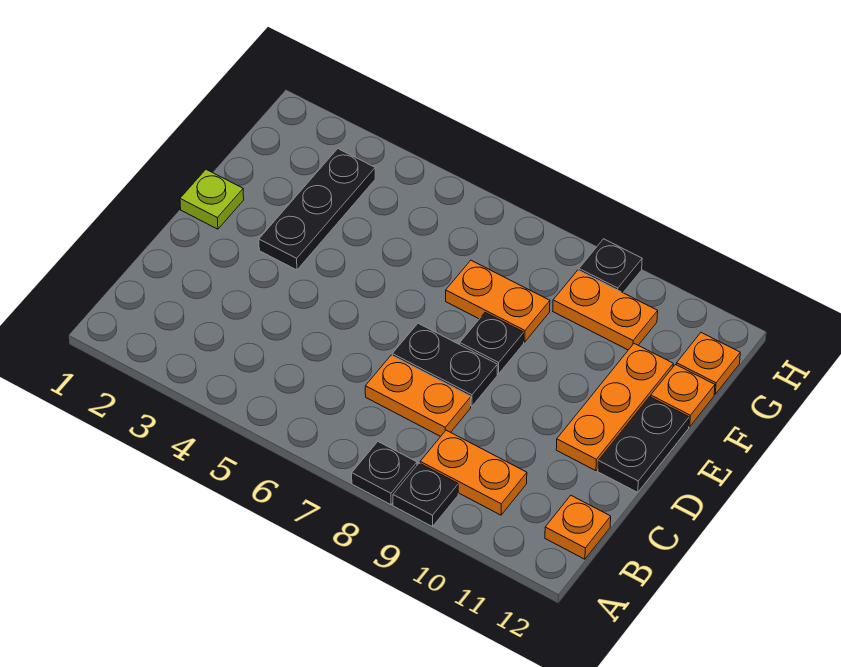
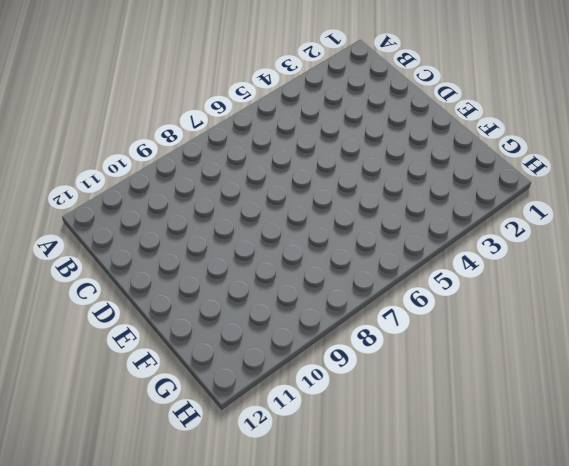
none -> black 1x1 plate [352,442,417,505]
none -> black 1x1 plate [393,463,458,527]
none -> orange 1x2 plate [420,430,527,515]

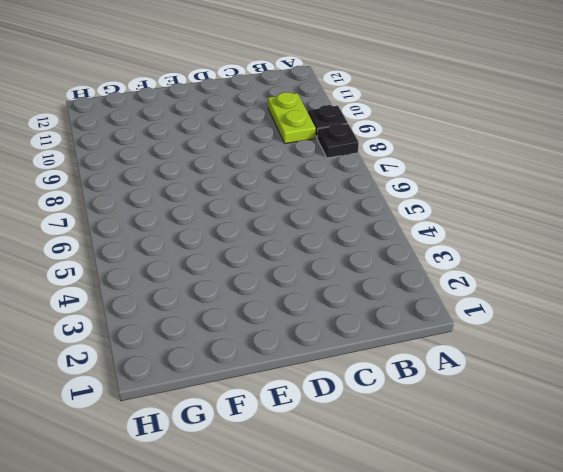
lime 1x2 plate [268,92,316,144] -> orange 1x2 plate [420,430,527,515]
none -> orange 1x1 plate [545,496,611,559]
none -> orange 1x2 plate [365,355,471,437]
none -> black 1x2 plate [392,323,497,406]

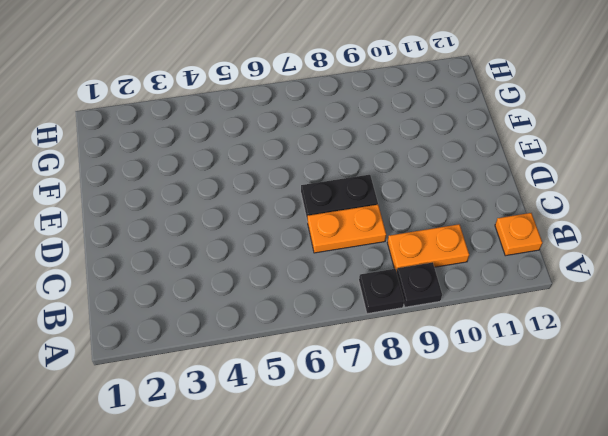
none -> orange 1x3 plate [556,344,673,471]
none -> black 1x2 plate [598,397,689,492]
none -> lime 1x1 plate [180,170,244,229]

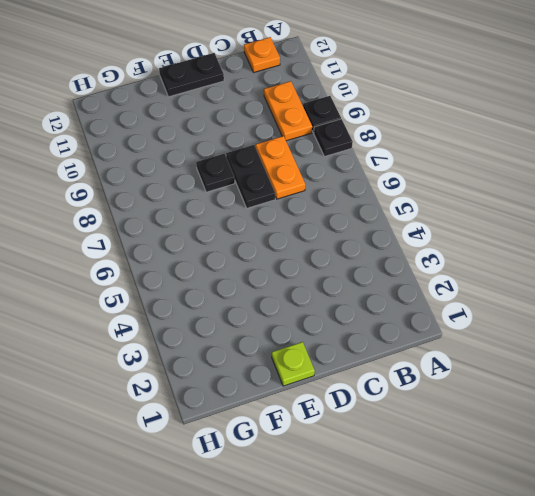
none -> orange 1x3 plate [556,344,673,471]
none -> black 1x3 plate [259,149,375,270]
none -> orange 1x2 plate [446,260,550,342]

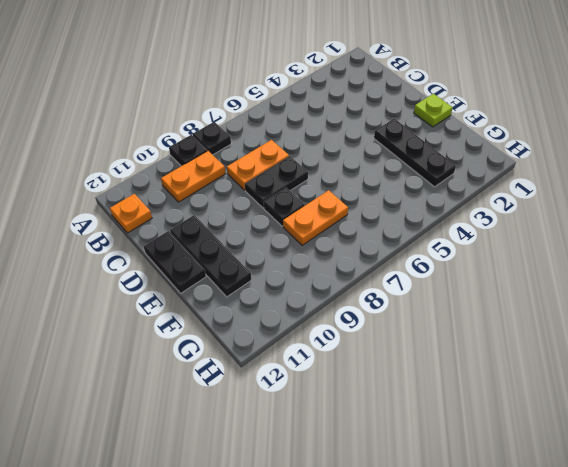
black 1x3 plate [170,215,251,297] -> orange 1x3 plate [556,344,673,471]
none -> orange 1x1 plate [651,365,715,427]
none -> orange 1x2 plate [553,270,658,350]
none -> orange 1x1 plate [676,333,740,394]

